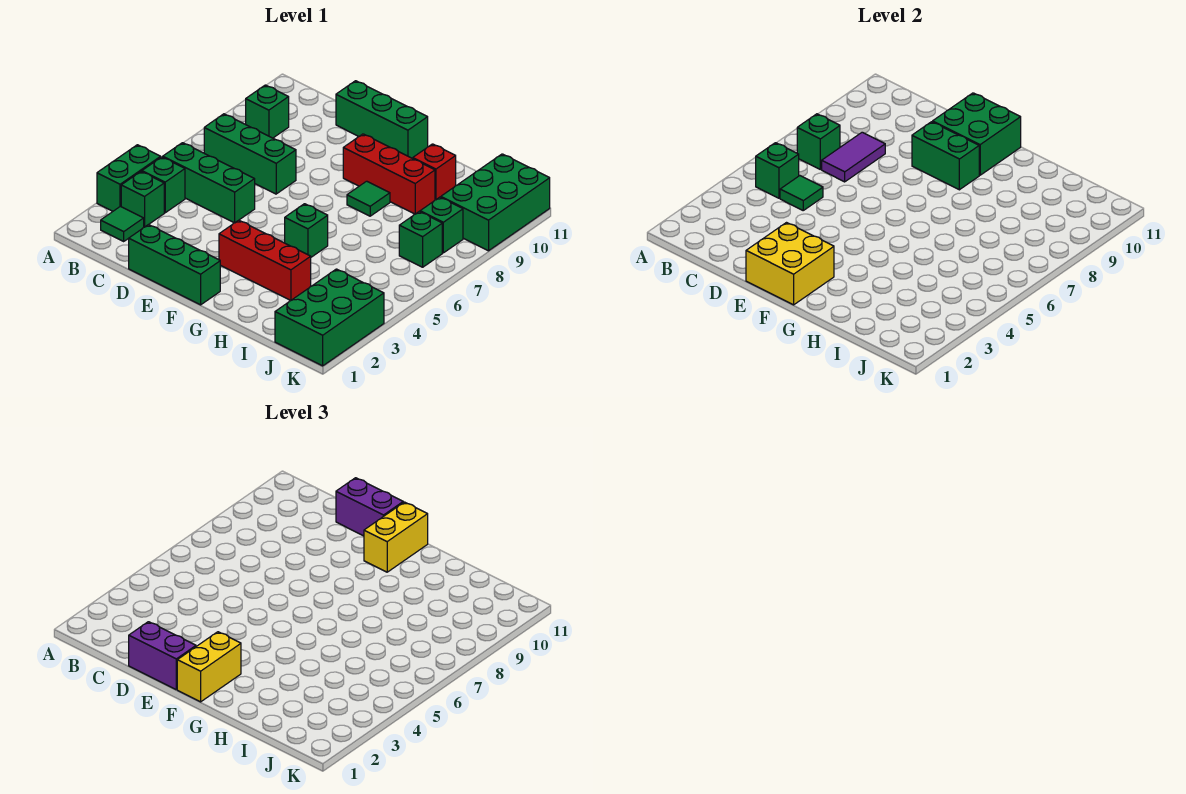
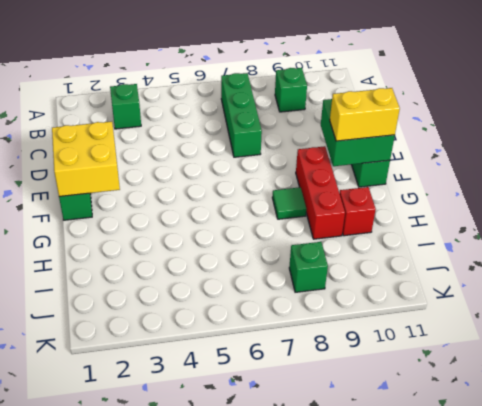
none -> green 1x2 brick [97,145,161,211]
none -> green 1x1 tile [101,206,144,241]
none -> green 1x1 brick [142,157,185,213]

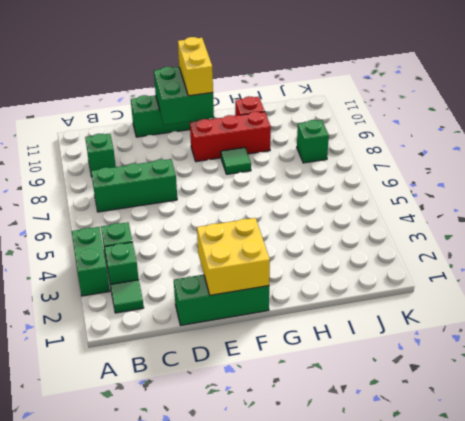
none -> green 1x3 brick [163,143,255,223]
none -> red 1x3 brick [219,220,311,300]
none -> green 1x1 brick [285,204,328,257]

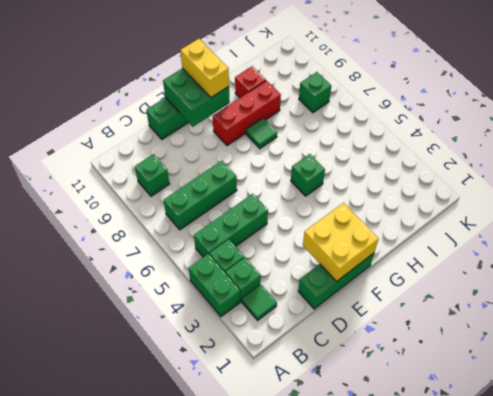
none -> red 1x3 brick [219,220,311,300]
none -> green 2x3 brick [275,269,384,366]
none -> green 1x1 brick [399,211,442,267]

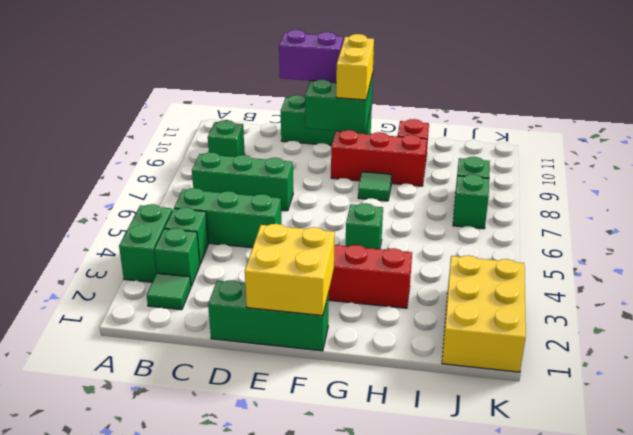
yellow 2x3 brick [442,255,526,372] -> green 2x3 brick [275,269,384,366]
none -> green 2x3 brick [441,154,550,251]
none -> green 1x1 brick [756,143,799,198]
none -> green 1x1 brick [797,114,840,169]

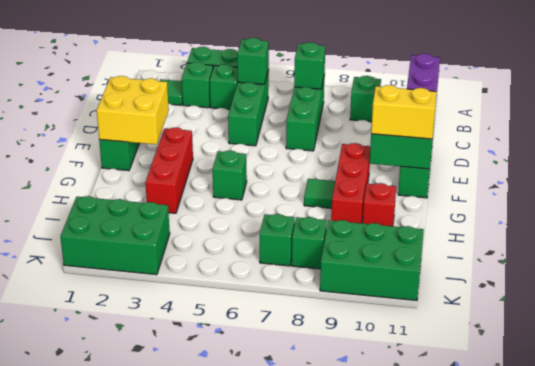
none -> green 1x1 tile [780,176,823,210]
none -> purple 1x2 tile [822,132,885,182]
none -> green 1x2 brick [912,122,979,190]

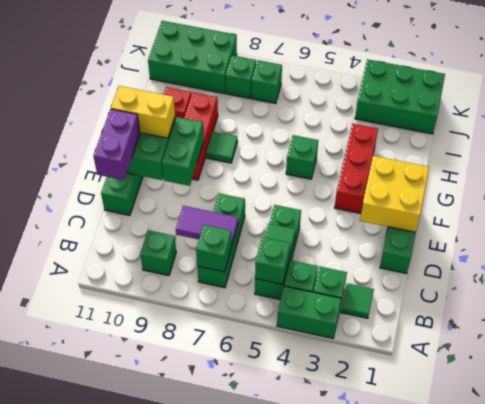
none -> purple 1x2 brick [129,622,196,689]
none -> yellow 1x2 brick [177,632,241,702]

